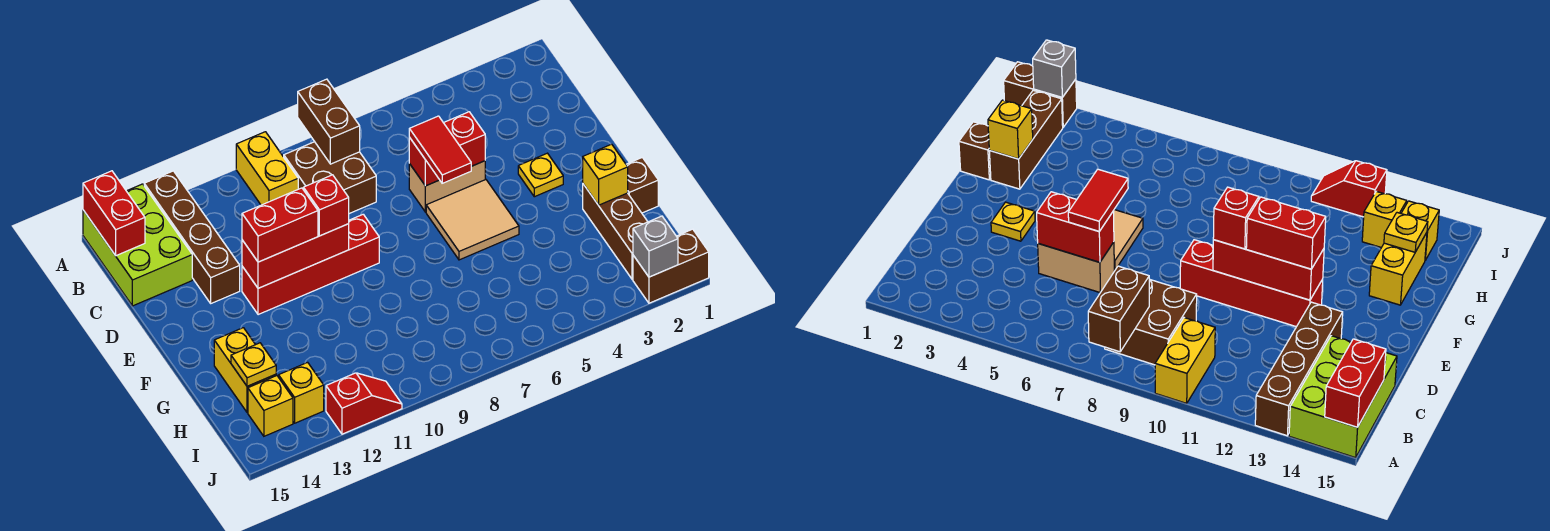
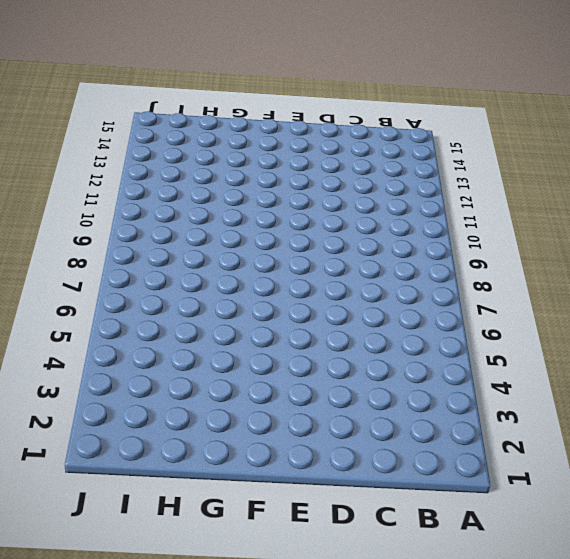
none -> yellow 1x2 brick [236,132,298,205]
none -> brown 1x4 brick [144,171,240,303]
none -> lime 2x3 brick [83,184,192,306]

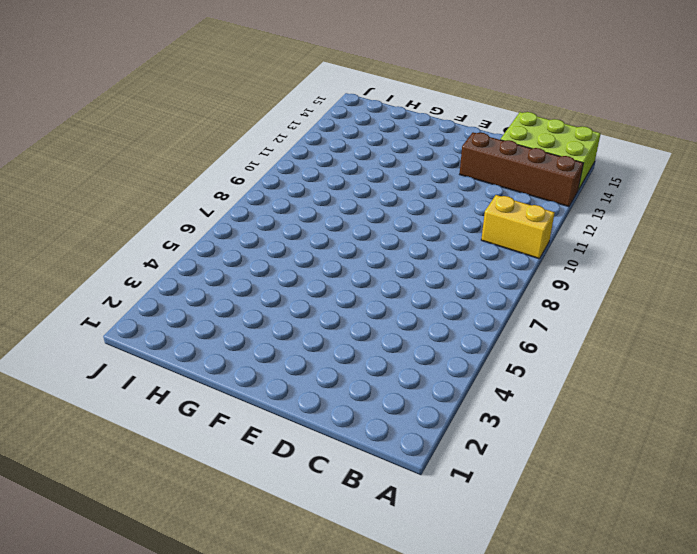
none -> brown 2x2 brick [284,142,376,214]
none -> tan 1x2 brick [409,161,485,212]
none -> yellow 1x1 plate [518,153,563,197]

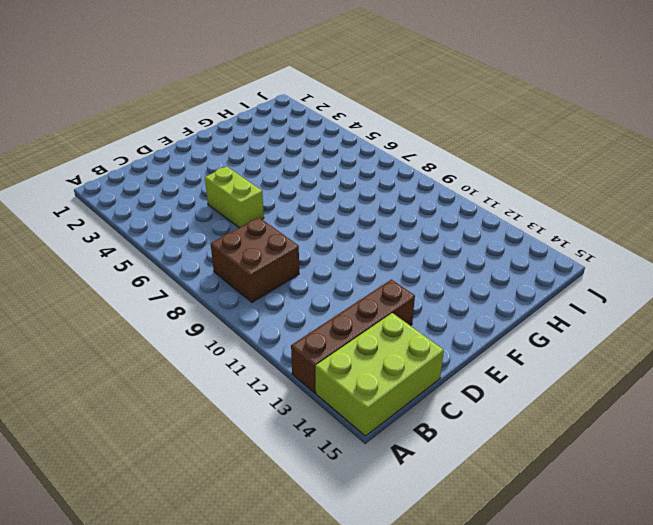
lime 1x2 brick [205,166,264,228] -> tan 1x2 brick [409,161,485,212]
none -> yellow 1x2 brick [236,132,298,205]
none -> yellow 1x1 plate [518,153,563,197]
none -> tan 2x2 tile [426,179,519,260]

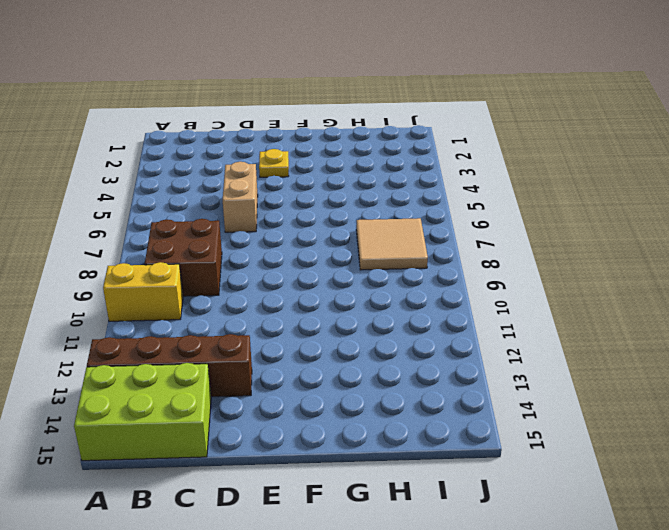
tan 2x2 tile [356,218,428,270] -> tan 2x2 tile moved to [426,179,519,260]
none -> red 1x4 brick [242,214,379,315]
none -> brown 1x1 brick [626,158,658,213]
none -> brown 1x3 brick [583,184,648,279]

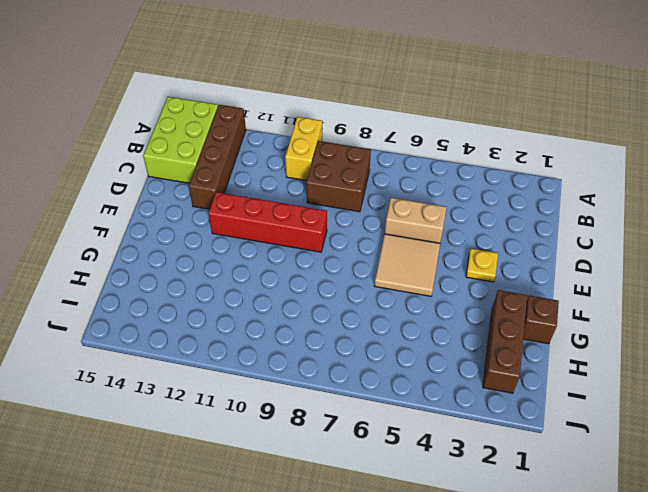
none -> yellow 1x2 brick [214,328,276,413]
none -> yellow 1x1 brick [279,362,324,423]
none -> yellow 1x1 brick [248,375,293,436]

